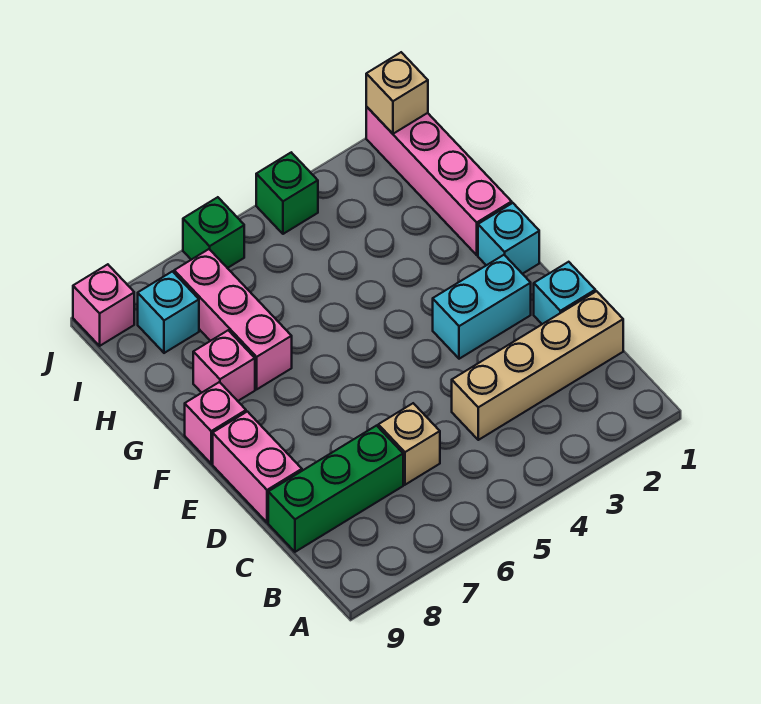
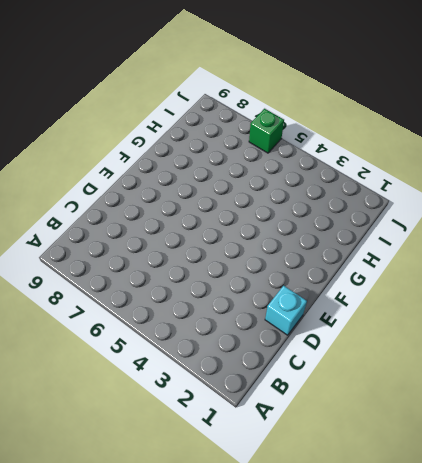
none -> tan 1x4 brick [452,291,623,440]
none -> tan 1x1 brick [378,403,440,485]
none -> green 1x3 brick [268,426,403,552]

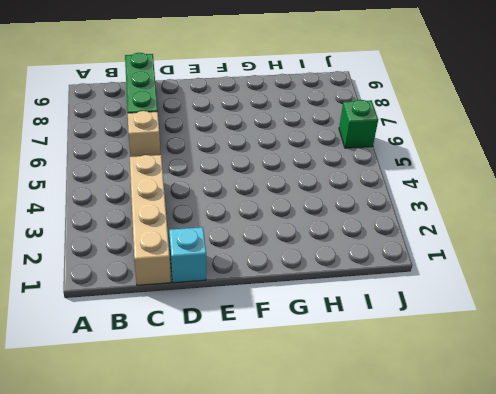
none -> pink 1x2 brick [213,412,302,522]
none -> cyan 1x2 brick [433,255,531,359]
none -> cyan 1x1 brick [478,203,539,274]

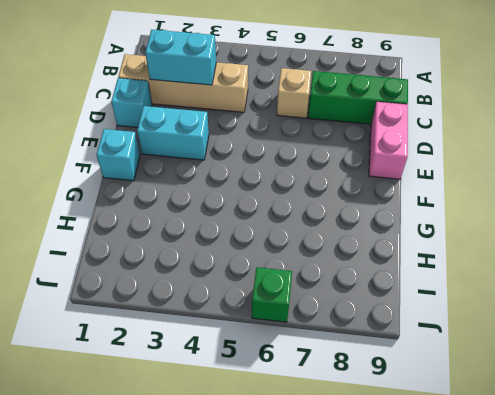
cyan 1x2 brick [145,30,216,85] -> none
none -> pink 1x1 brick [185,382,246,464]
none -> pink 1x4 brick [366,107,512,255]
none -> pink 1x3 brick [174,249,292,389]

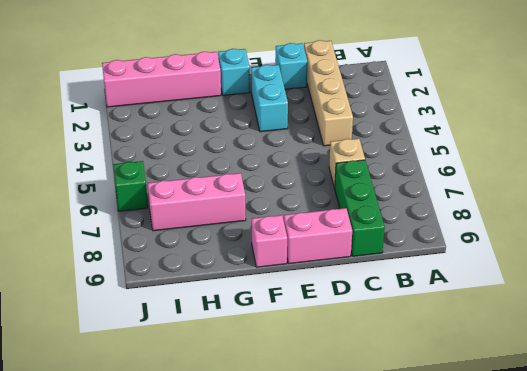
none -> pink 1x1 brick [193,330,255,401]
none -> cyan 1x1 brick [138,271,199,353]
none -> green 1x1 brick [256,153,318,234]

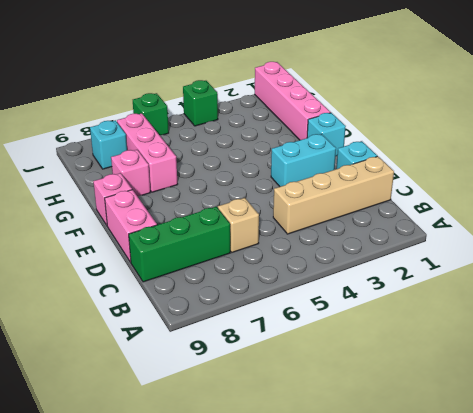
none -> pink 1x1 brick [73,264,134,346]
none -> tan 1x1 brick [366,52,428,134]

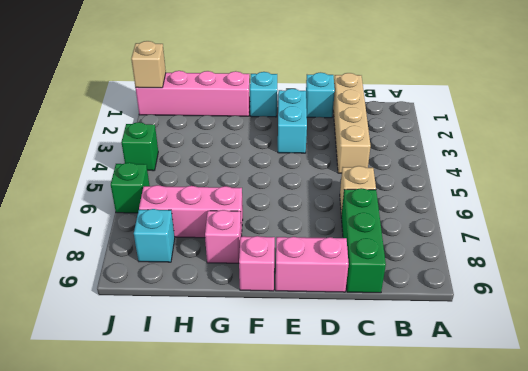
none -> pink 1x1 brick [73,264,134,346]

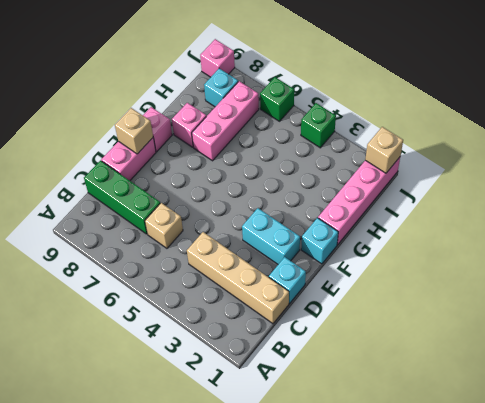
tan 1x1 brick [115,108,153,154] -> none

